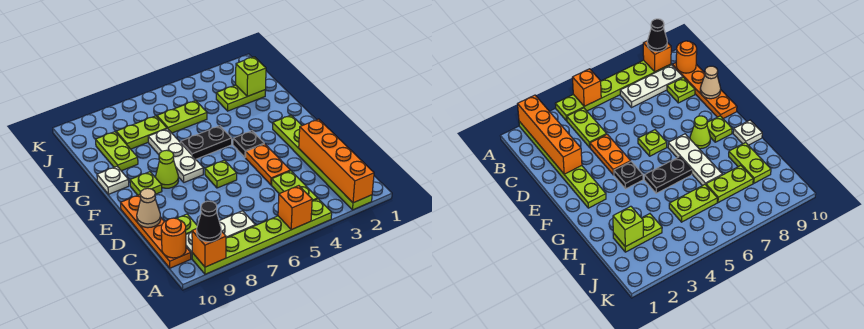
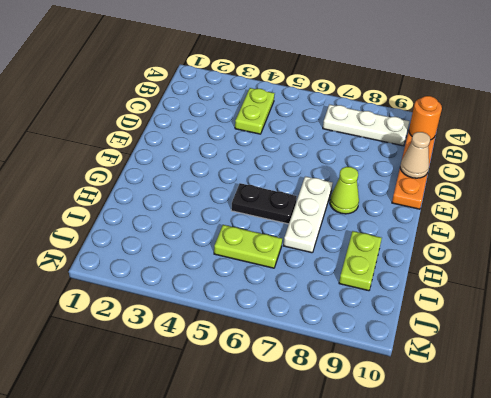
none -> lime 1x6 plate [273,115,372,210]
none -> lime 1x6 plate [192,199,332,274]
none -> lime 1x1 plate [177,214,197,234]

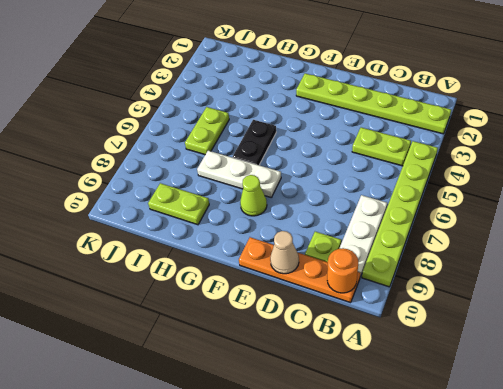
none -> orange 1x2 plate [246,144,290,185]
none -> lime 1x1 plate [205,160,237,188]
none -> black 1x1 plate [233,131,264,158]

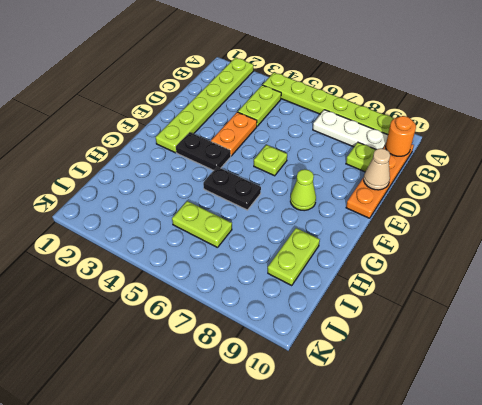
black 1x2 plate [176,132,231,170] -> black 1x1 plate [233,131,264,158]
none -> white 1x3 plate [148,129,203,182]
none -> lime 1x1 plate [130,172,162,195]
none -> white 1x1 plate [97,167,129,194]

